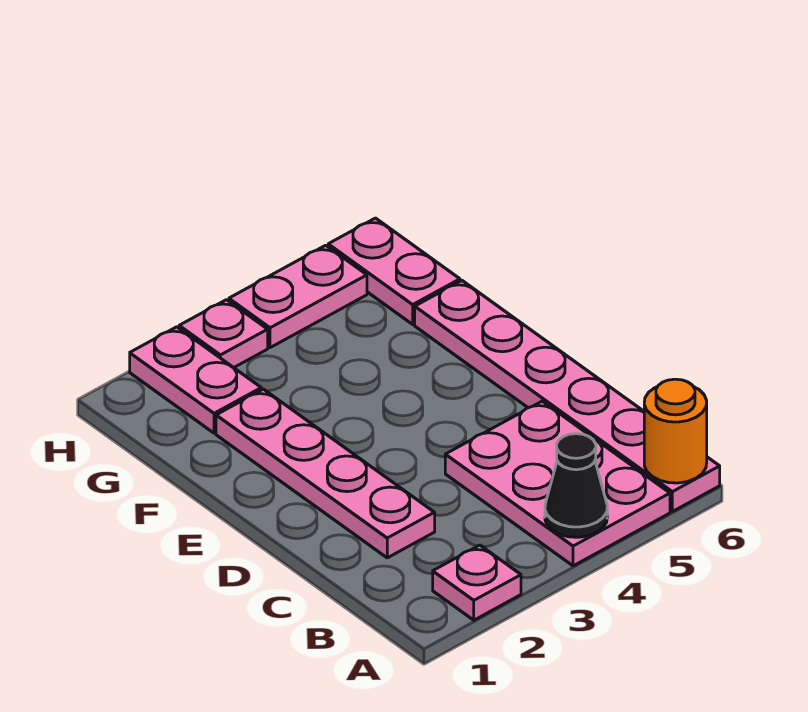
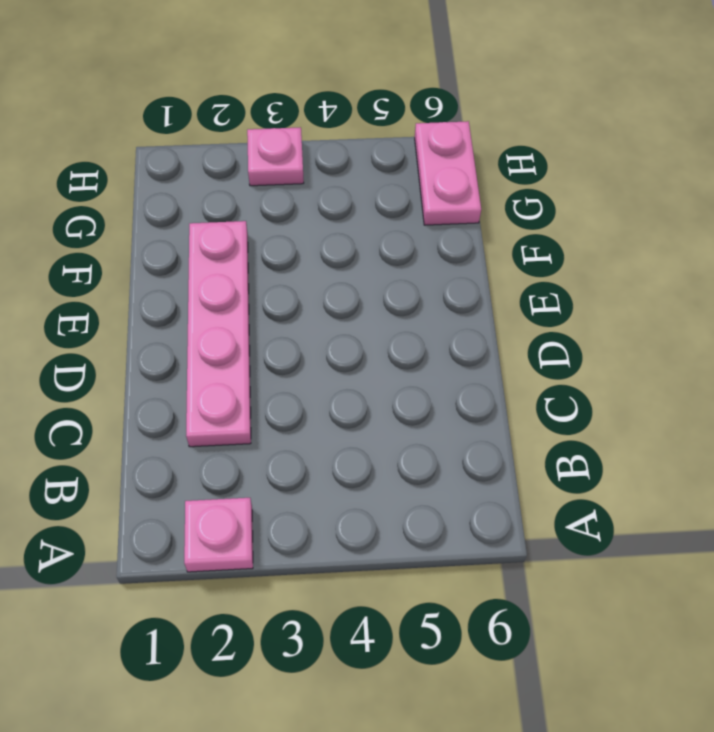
none -> pink 2x3 plate [445,401,670,566]
none -> pink 1x6 plate [415,281,720,511]

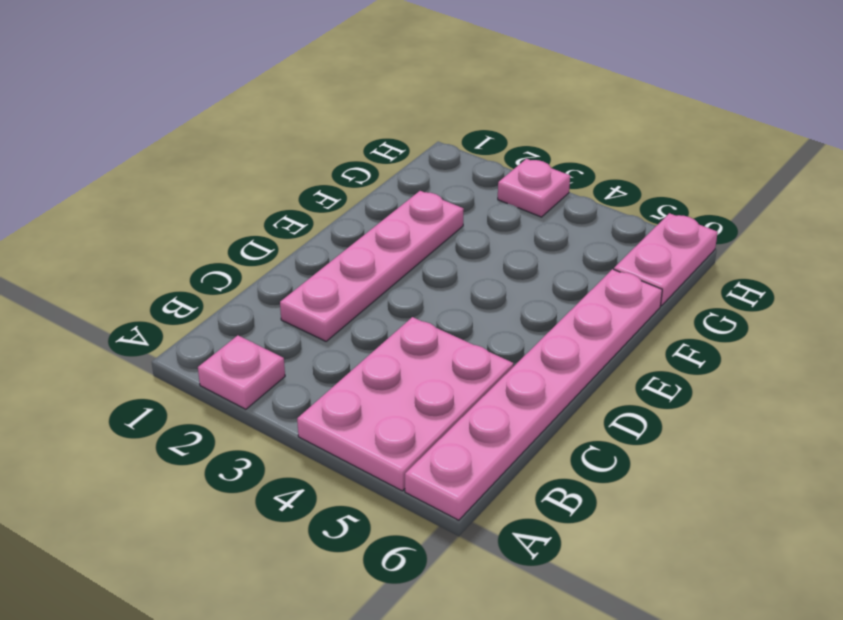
none -> pink 1x2 plate [130,327,261,433]
none -> pink 1x2 plate [229,245,367,348]

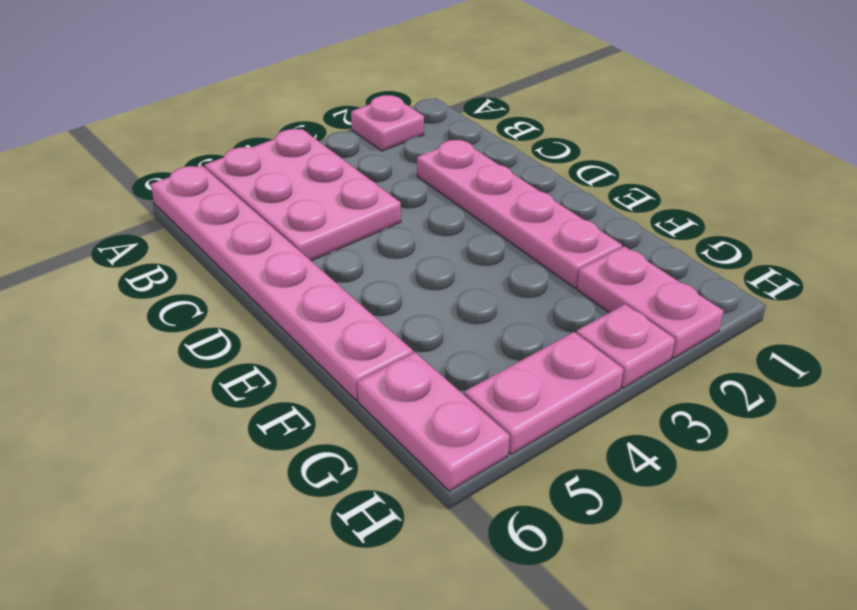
none -> black 1x1 cone [545,434,607,537]
none -> orange 1x1 round brick [644,379,707,483]

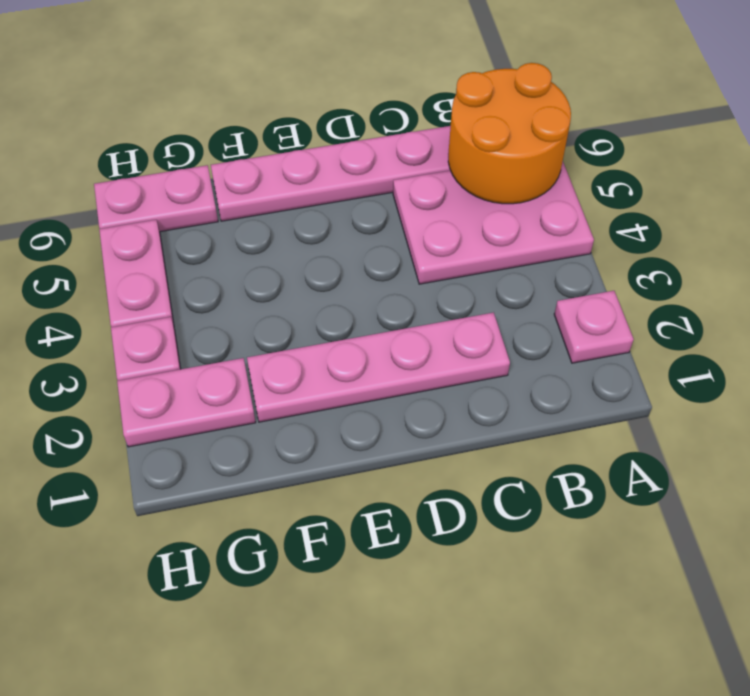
orange 2x2 round brick [448,63,571,204] -> orange 1x1 round brick [644,379,707,483]
none -> black 1x1 cone [545,434,607,537]

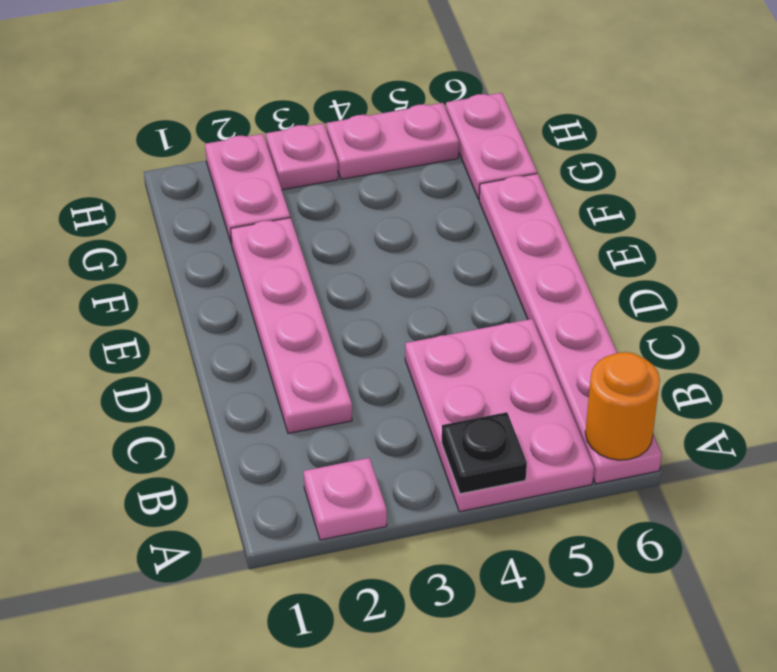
black 1x1 plate [442,412,527,494] -> black 1x1 cone [545,434,607,537]

